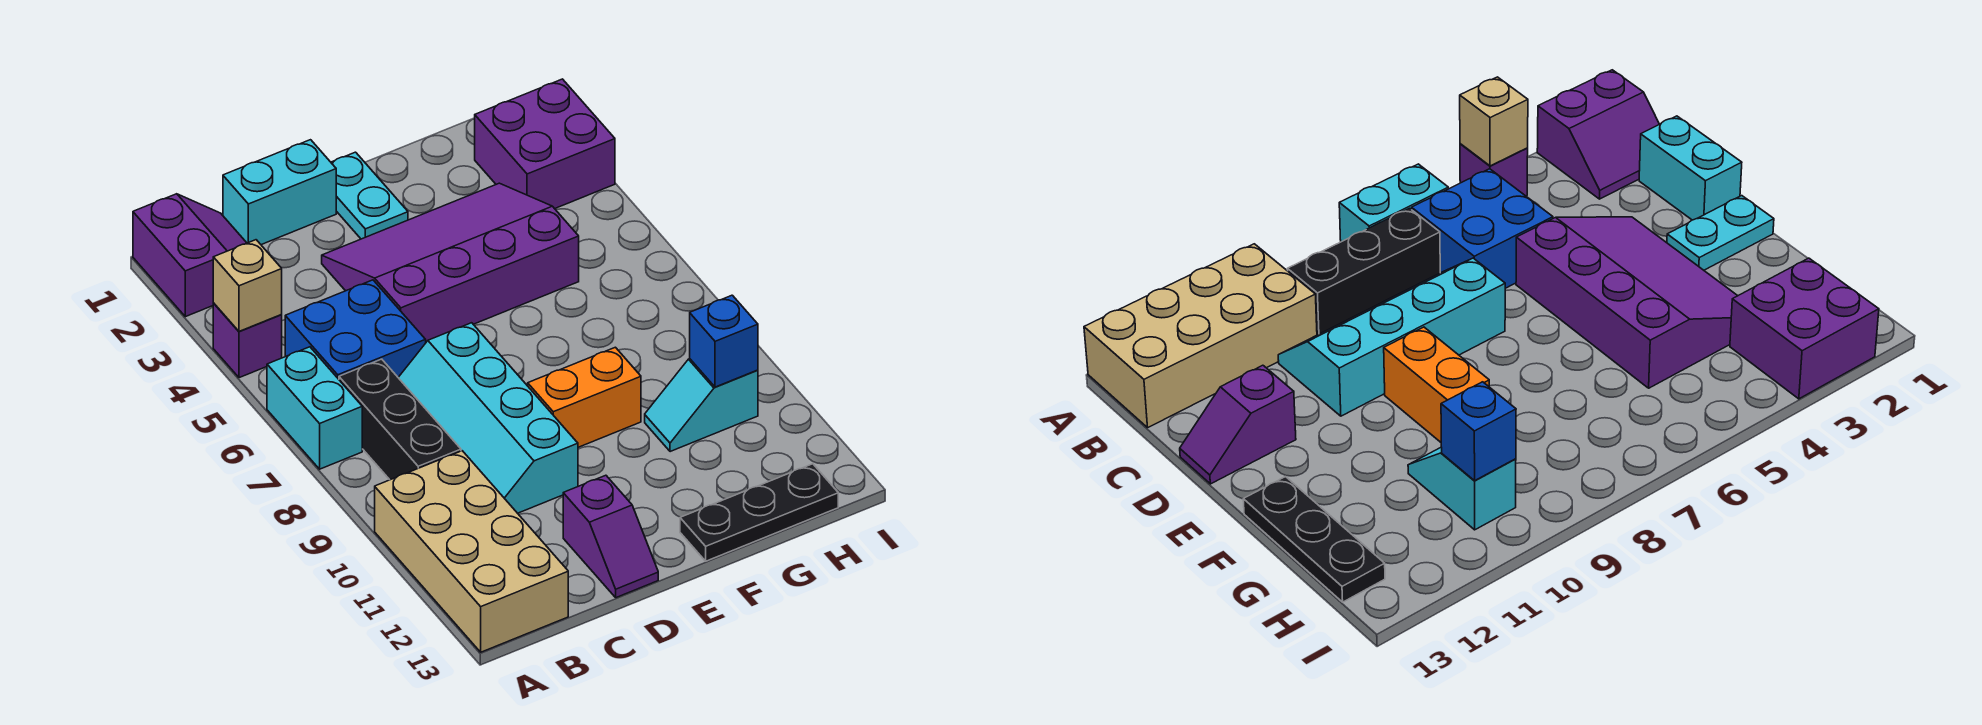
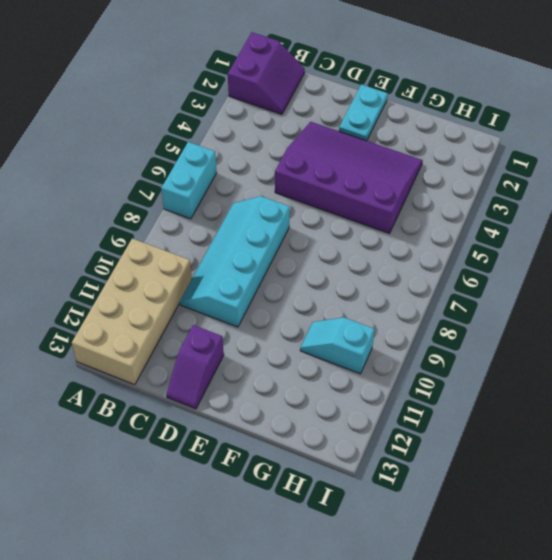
none -> purple 1x1 brick [213,303,282,378]
none -> blue 2x2 brick [285,280,426,379]
none -> black 1x3 brick [339,359,461,480]

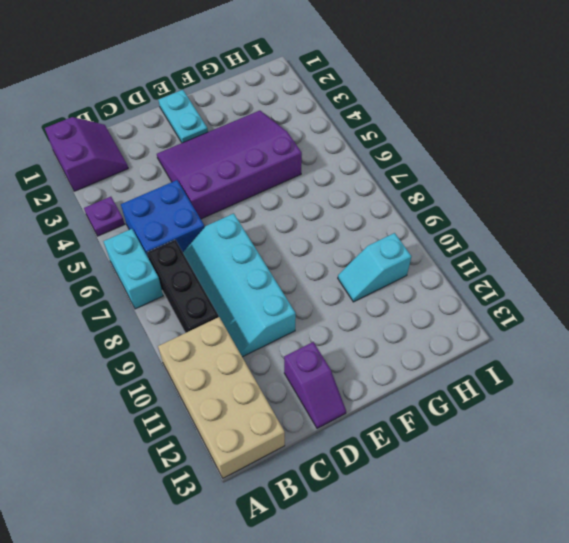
purple 1x1 plate [84,197,124,236] -> purple 1x1 brick [213,303,282,378]
none -> cyan 1x2 brick [223,140,336,245]
none -> orange 1x2 brick [528,347,641,447]
none -> black 1x3 plate [680,464,838,561]

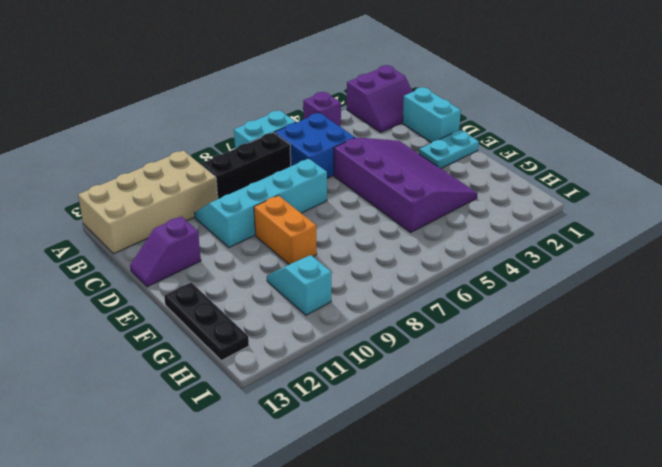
none -> purple 2x2 brick [475,79,615,209]
none -> tan 1x1 brick [213,240,282,331]
none -> blue 1x1 brick [690,295,758,387]

